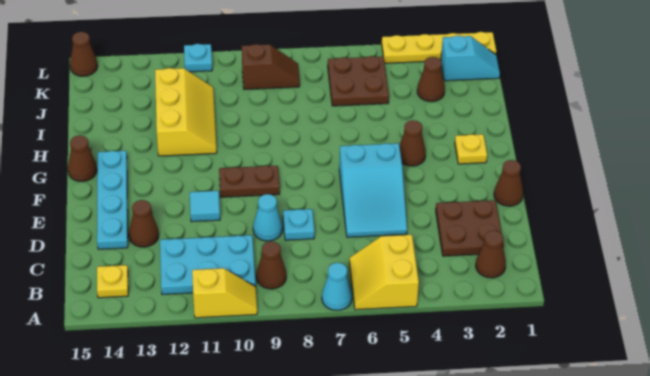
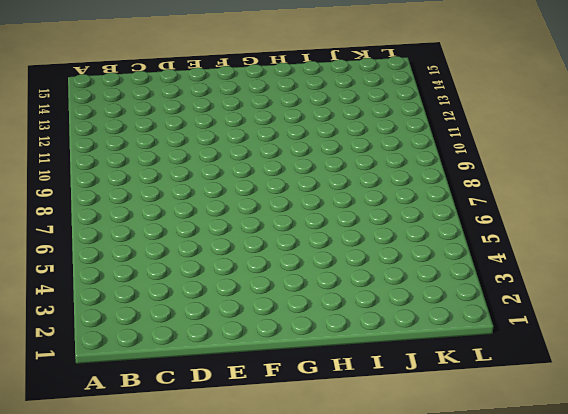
none -> yellow 2x2 slope [350,235,419,310]
none -> cyan 1x1 cone [322,263,352,310]
none -> yellow 1x2 slope [192,268,257,318]

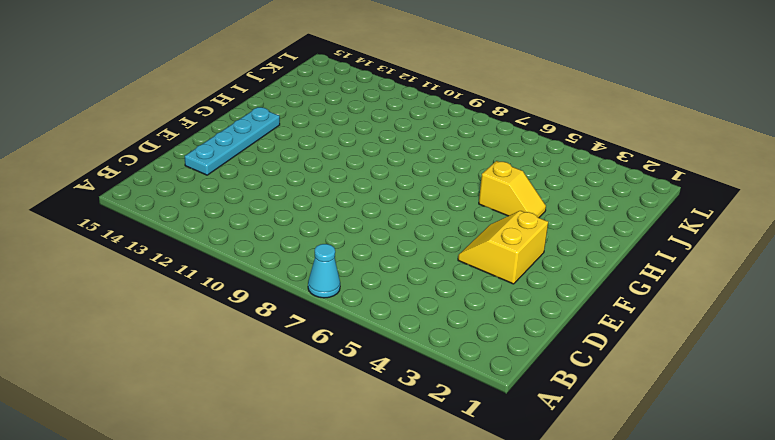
yellow 2x2 slope [458,211,548,284] -> yellow 2x2 slope moved to [350,235,419,310]
yellow 1x2 slope [479,161,546,218] -> yellow 1x2 slope moved to [192,268,257,318]
none -> brown 1x1 cone [476,231,506,278]
none -> brown 1x1 cone [256,241,286,289]
none -> cyan 2x3 plate [160,235,256,295]

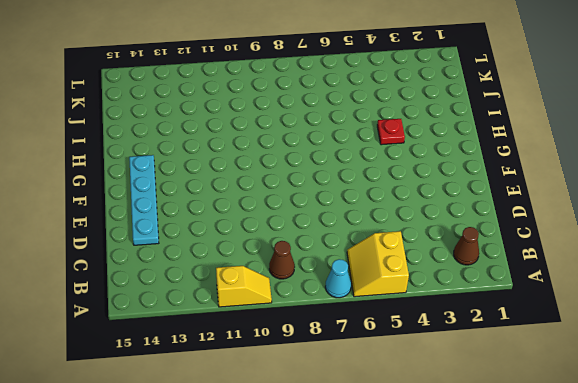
red 1x1 plate [377,119,405,145] -> none
none -> cyan 2x3 plate [160,235,256,295]
none -> yellow 1x1 plate [97,265,128,298]
none -> brown 2x2 plate [436,200,504,256]

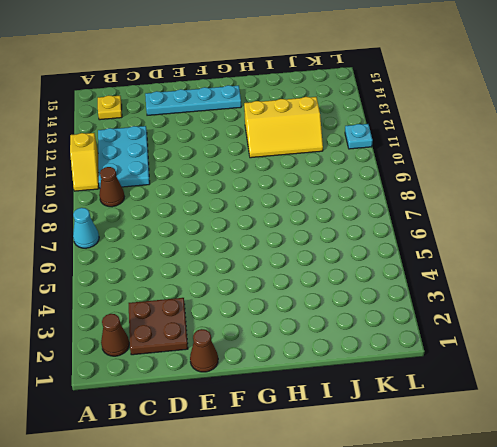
none -> yellow 2x2 slope [350,235,419,310]
none -> cyan 2x3 slope [339,143,407,237]
none -> cyan 1x1 plate [283,209,315,240]

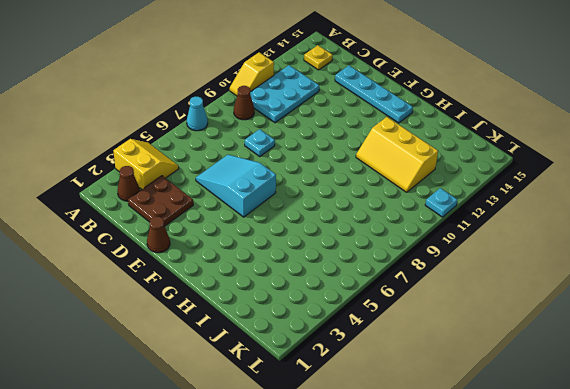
yellow 2x2 slope [113,139,179,189] -> yellow 2x2 slope moved to [350,235,419,310]
none -> cyan 1x1 cone [253,194,283,241]
none -> brown 1x1 cone [129,200,159,247]
none -> cyan 1x1 tile [190,191,220,222]

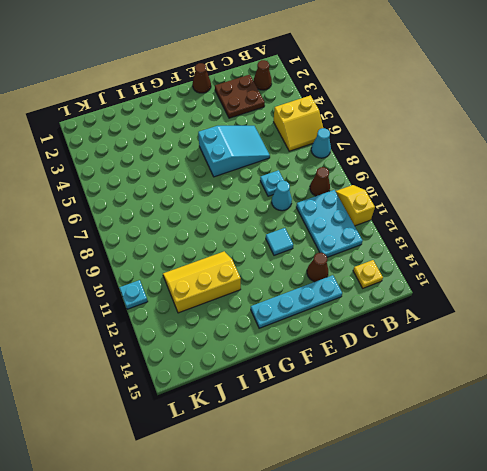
none -> brown 1x2 plate [219,166,280,197]
none -> yellow 1x1 plate [455,134,487,164]
none -> brown 1x1 cone [399,120,426,166]

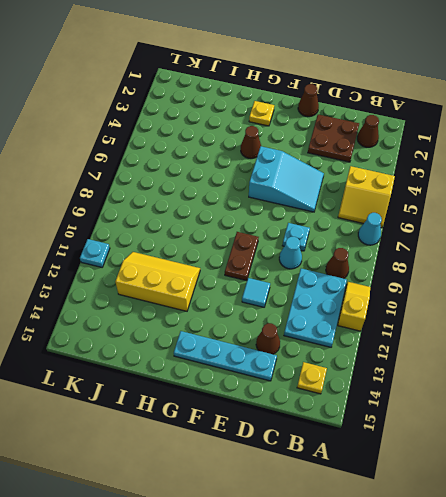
none -> brown 1x1 cone [68,135,97,182]
none -> brown 1x1 cone [417,57,445,102]
none -> brown 2x2 plate [328,56,389,106]

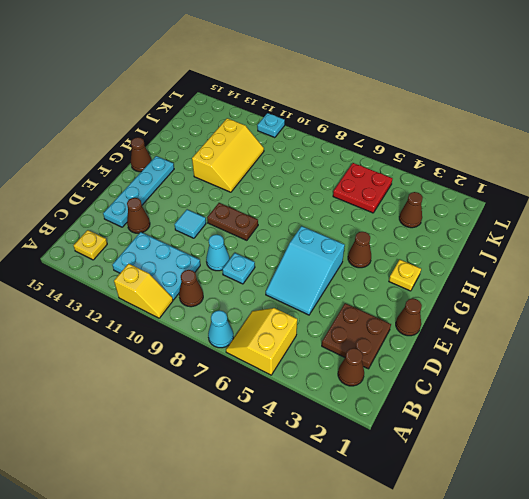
red 2x2 plate [333,163,393,213] -> brown 2x2 plate [328,56,389,106]
none -> cyan 1x2 slope [441,36,500,81]
none -> brown 1x2 slope [242,44,300,89]
none -> yellow 1x4 plate [382,32,496,63]

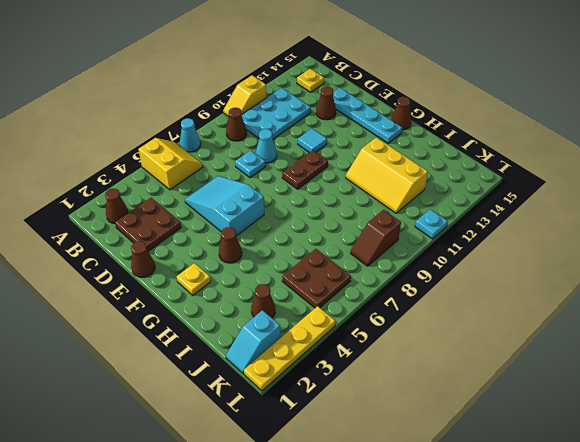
none -> brown 1x1 cone [70,32,98,76]

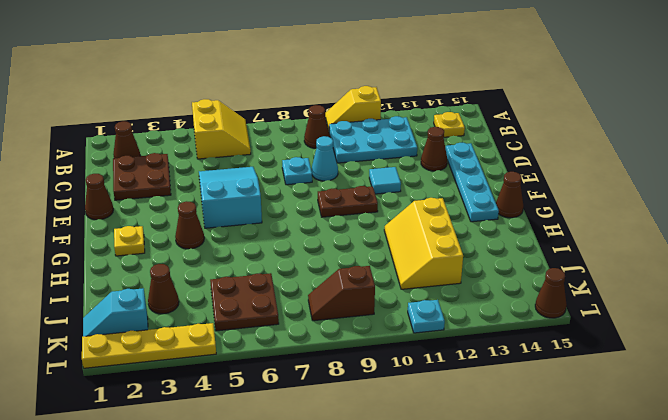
none -> cyan 1x1 cone [322,263,352,310]

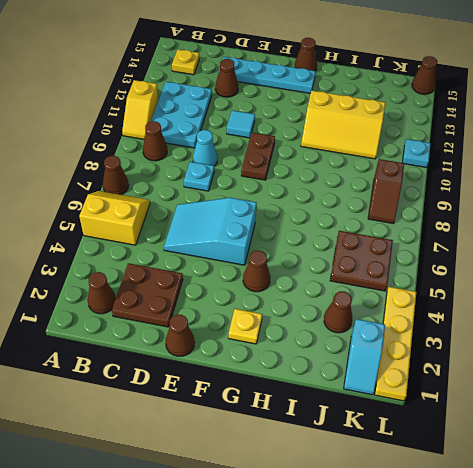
brown 1x1 cone [103,156,129,195] -> cyan 1x1 cone [322,263,352,310]

